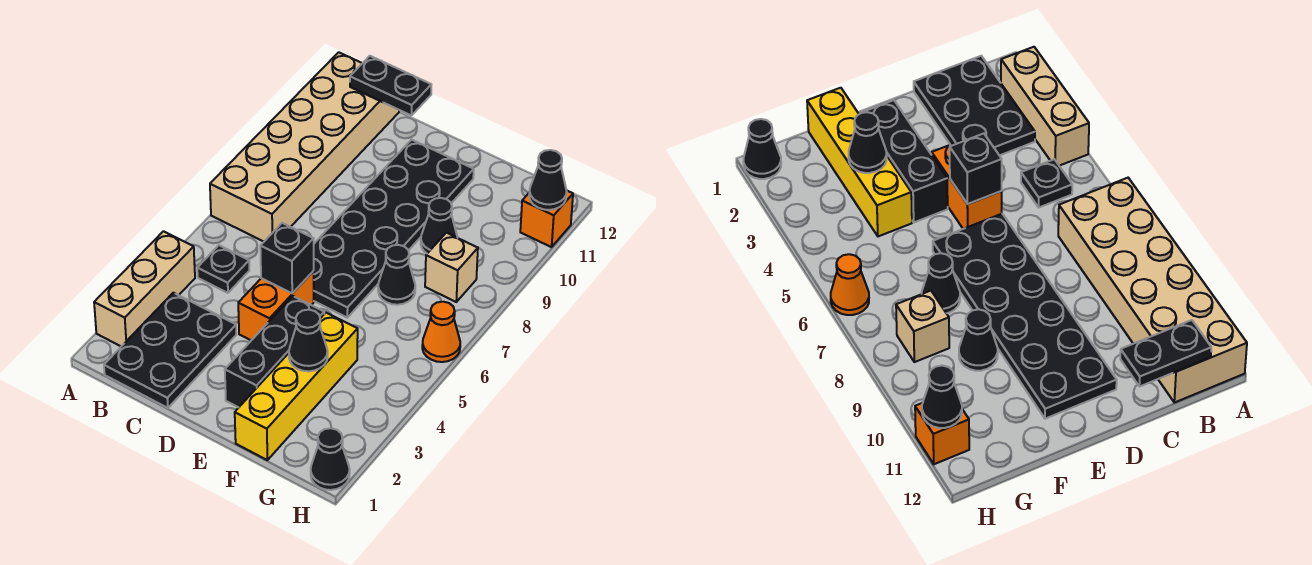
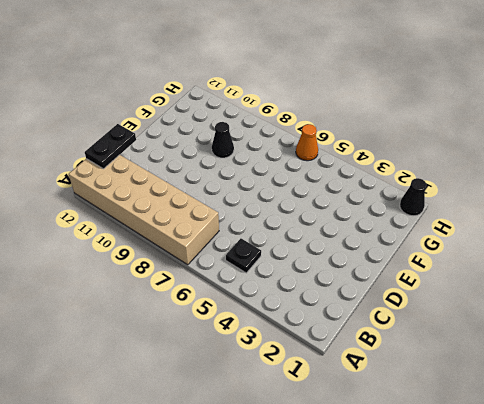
none -> tan 1x3 brick [94,231,195,346]
none -> black 2x3 plate [104,293,236,408]
none -> orange 1x2 brick [238,271,314,340]

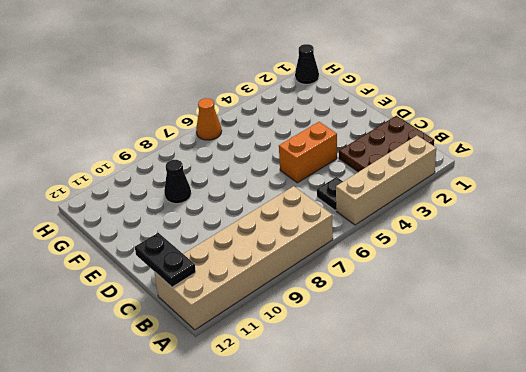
tan 1x4 brick [336,136,436,225] -> tan 1x3 brick [94,231,195,346]
brown 2x3 plate [339,116,434,172] -> black 2x3 plate [104,293,236,408]
none -> black 2x6 plate [314,140,474,318]
none -> black 1x3 brick [225,296,324,407]
none -> yellow 1x4 brick [235,313,358,460]

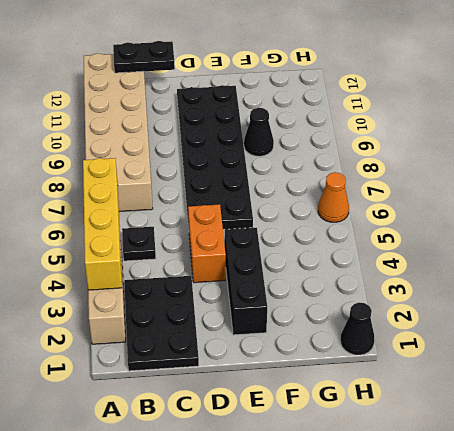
yellow 1x4 brick [83,158,122,290] -> yellow 1x4 brick moved to [235,313,358,460]
none -> black 1x1 cone [378,245,415,305]
none -> tan 1x1 brick [425,233,478,302]
none -> orange 1x1 brick [520,191,573,247]

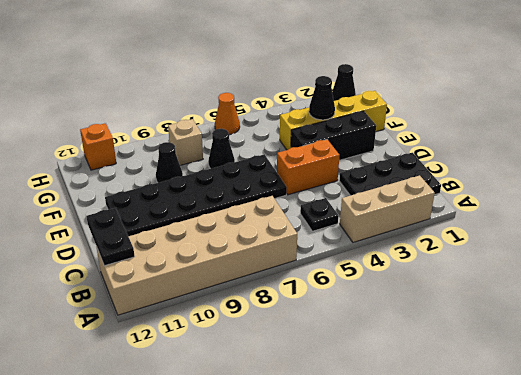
none -> black 1x1 brick [260,223,314,293]
none -> black 1x1 cone [529,150,567,210]

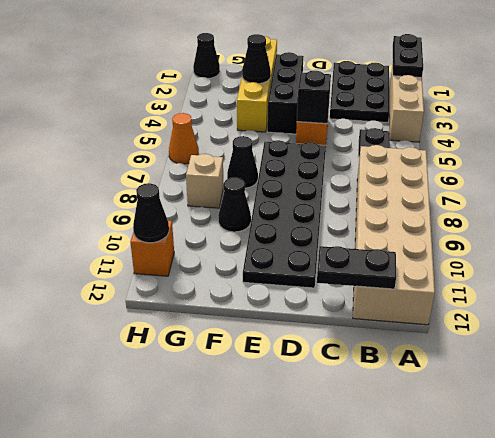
black 1x2 plate [393,34,423,77] -> none

